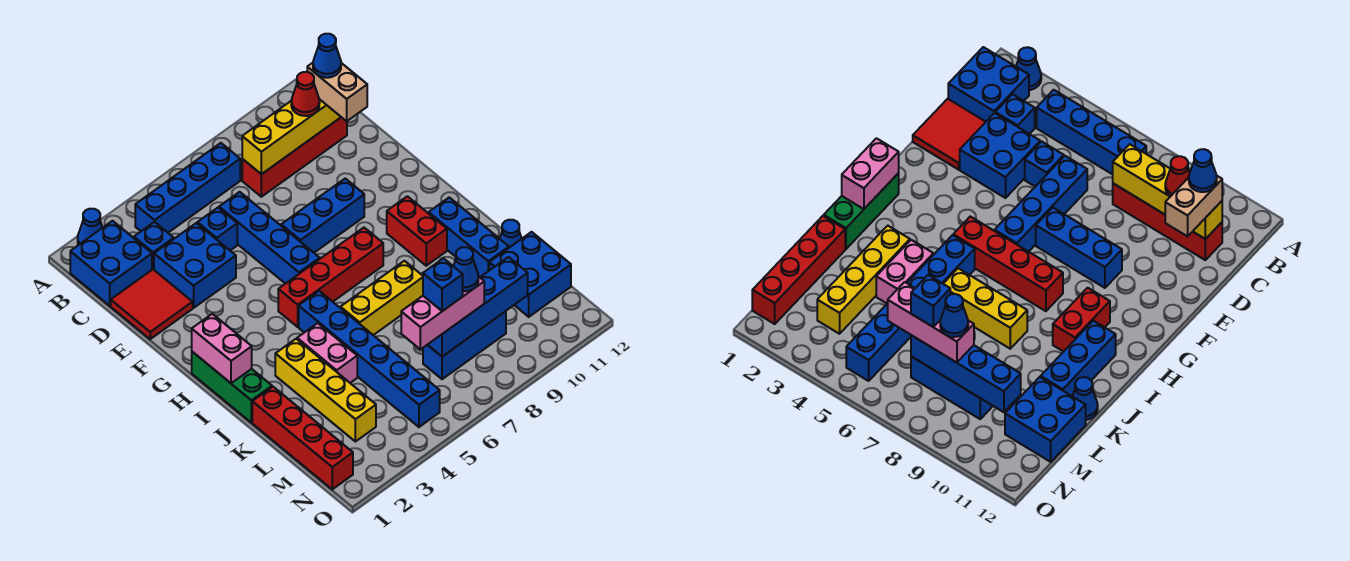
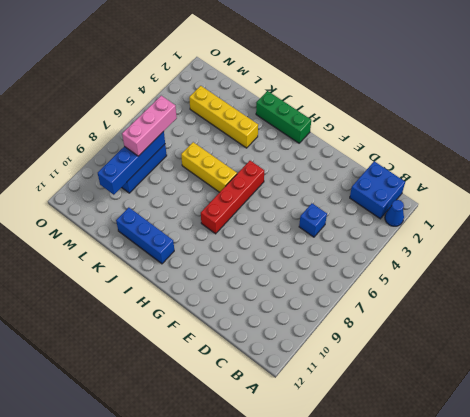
yellow 1x3 brick [181,142,237,192] -> yellow 1x3 brick turned to [340,261,423,335]
none -> blue 1x4 brick [135,143,240,233]
none -> blue 1x1 brick [134,222,174,270]
none -> red 1x4 brick [242,117,347,197]
none -> red 2x2 tile [111,270,193,339]

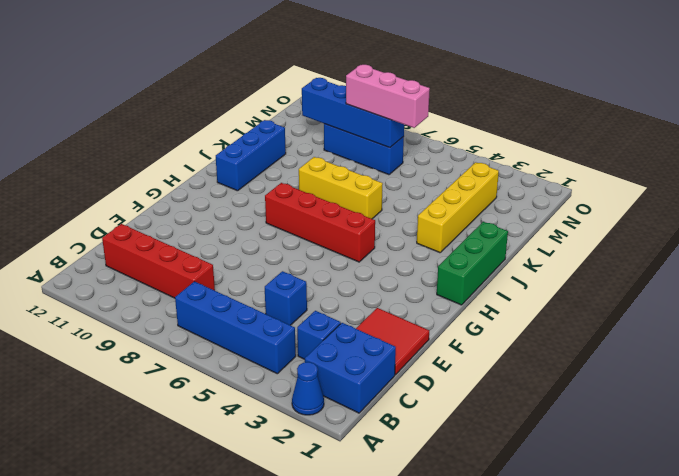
none -> blue 2x2 brick [154,223,236,308]
none -> blue 1x4 brick [219,192,320,284]
none -> blue 1x3 brick [281,179,364,253]
none -> red 1x2 brick [387,196,447,266]

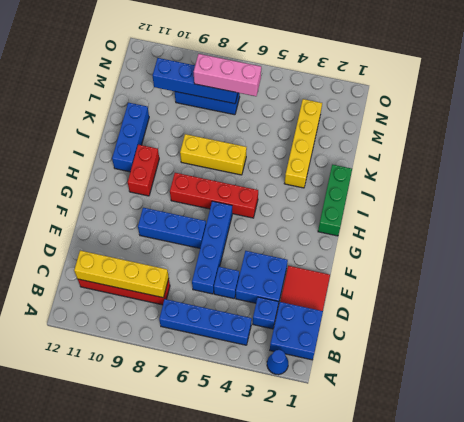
none -> blue 1x6 brick [299,291,440,427]
none -> pink 1x2 brick [297,323,357,383]
none -> red 1x4 brick [252,387,353,489]
none -> blue 1x1 cone [500,220,522,248]

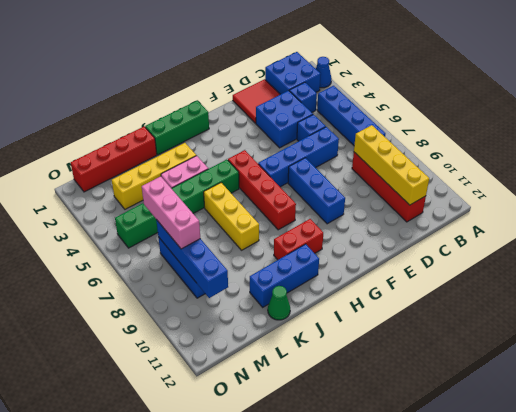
green 1x6 brick [115,160,239,248] -> blue 1x6 brick [299,291,440,427]
green 1x1 cone [268,286,290,320] -> blue 1x1 cone [500,220,522,248]
none -> blue 2x2 brick [489,232,571,317]
none -> pink 1x2 brick [192,314,252,383]
none -> red 1x1 cone [291,72,320,116]
none -> tan 1x2 brick [307,63,367,121]

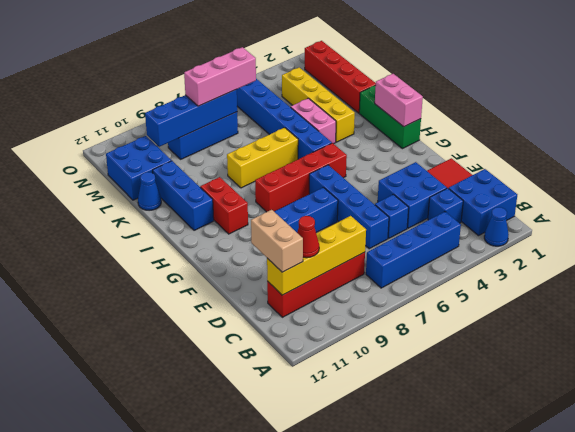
none -> blue 1x1 cone [313,34,341,78]
none -> blue 1x1 brick [423,258,463,311]
none -> blue 1x1 cone [454,247,478,291]

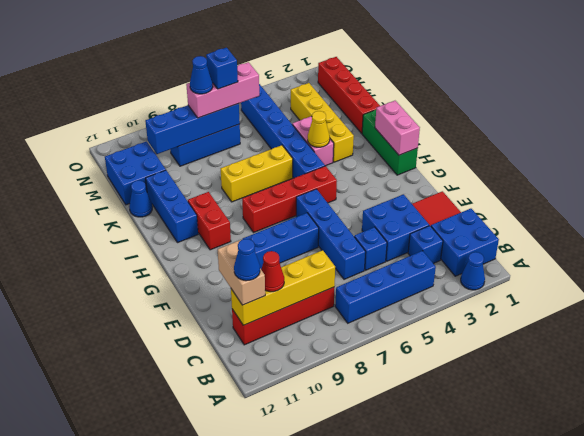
yellow 1x1 cone [308,111,330,147] -> none

